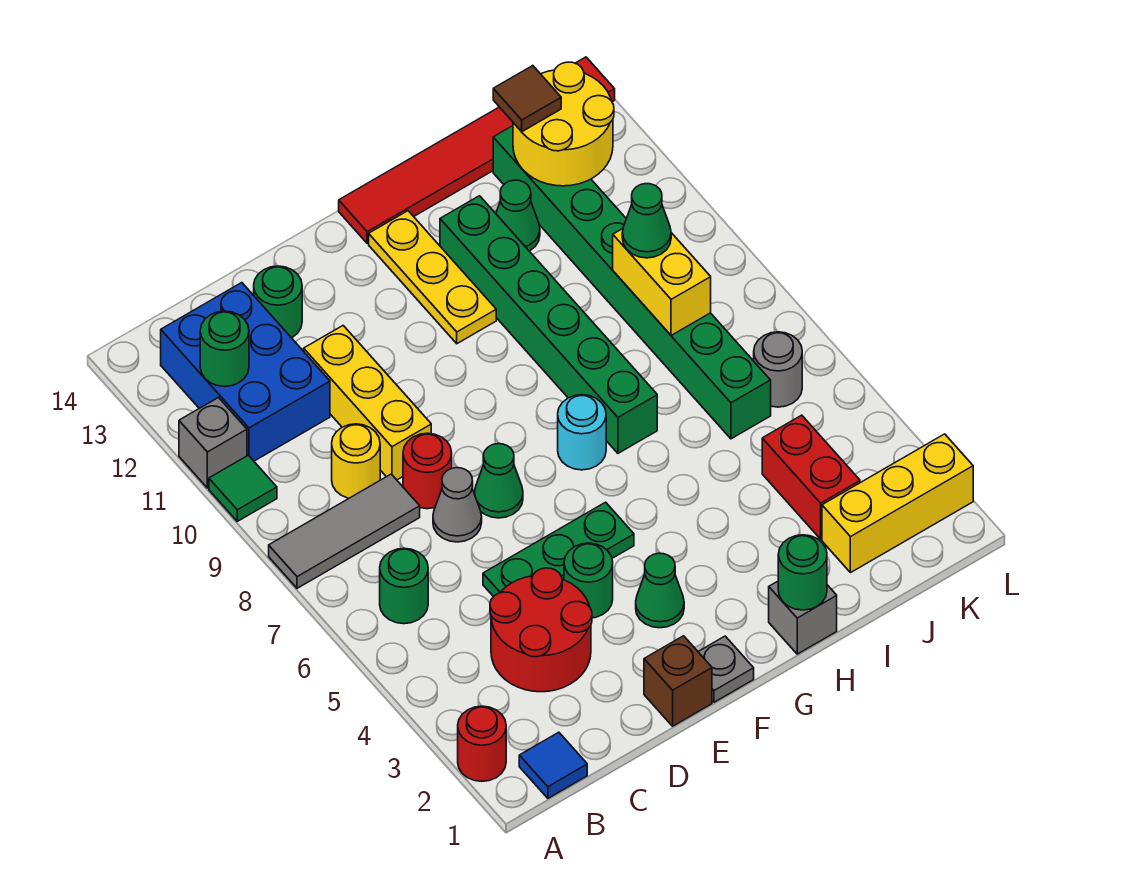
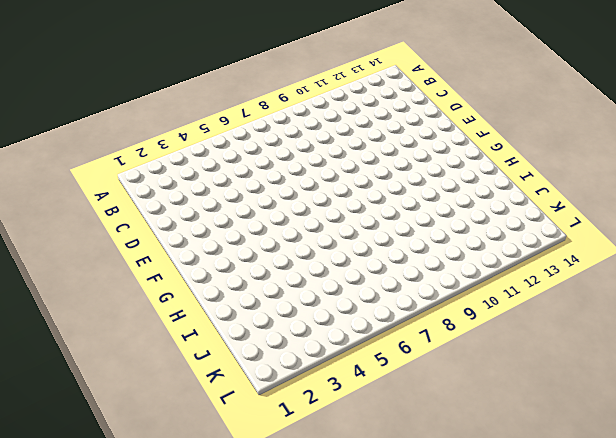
none -> red 1x1 round brick [458,706,506,781]
none -> grey 1x3 tile [269,474,420,588]
none -> green 1x1 tile [209,455,277,521]
none -> grey 1x1 brick [179,398,247,488]

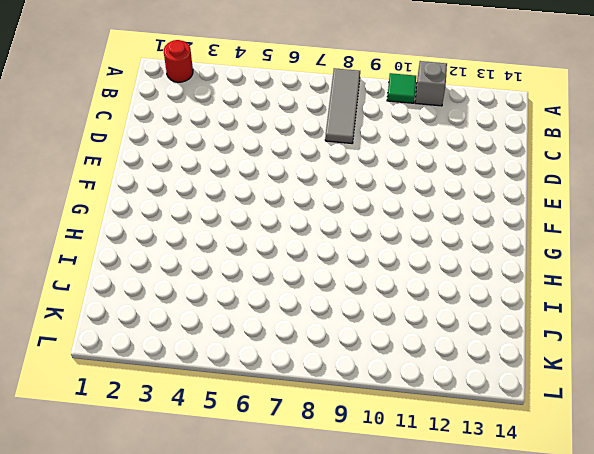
none -> blue 1x1 tile [519,732,587,798]
none -> green 1x1 round brick [380,548,428,624]
none -> blue 2x3 brick [161,283,330,461]
none -> red 2x2 round brick [490,568,592,692]

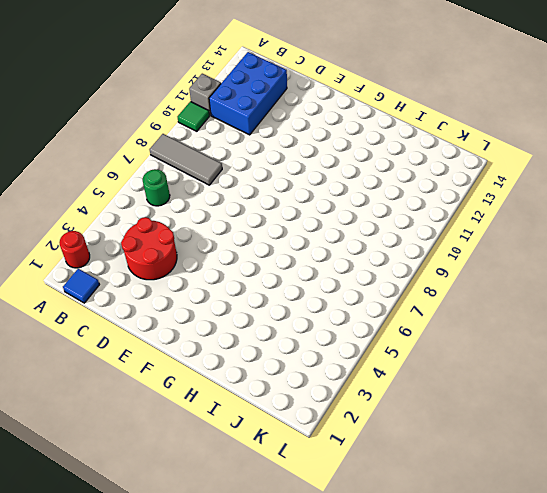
none -> yellow 1x1 round brick [332,424,380,498]
none -> green 1x3 plate [483,502,634,597]
none -> grey 1x1 cone [433,468,482,542]
none -> red 1x1 round brick [403,433,452,509]

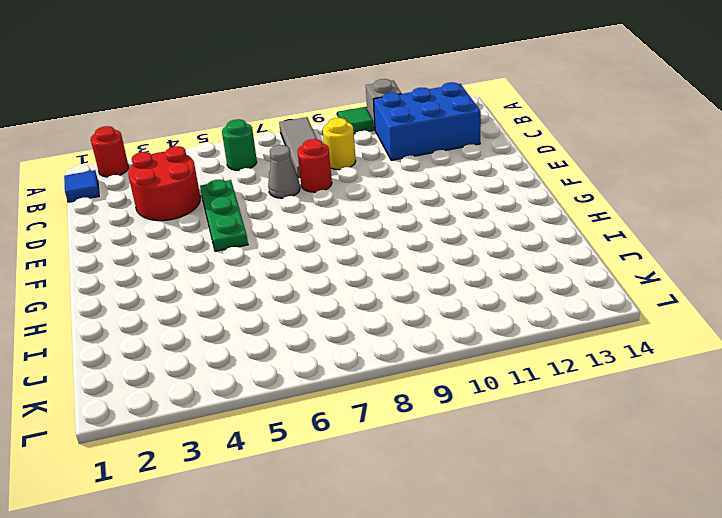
none -> yellow 1x3 brick [304,326,431,480]
none -> green 1x1 round brick [254,266,302,338]
none -> brown 1x1 brick [644,636,712,726]
none -> green 1x1 round brick [564,543,613,618]

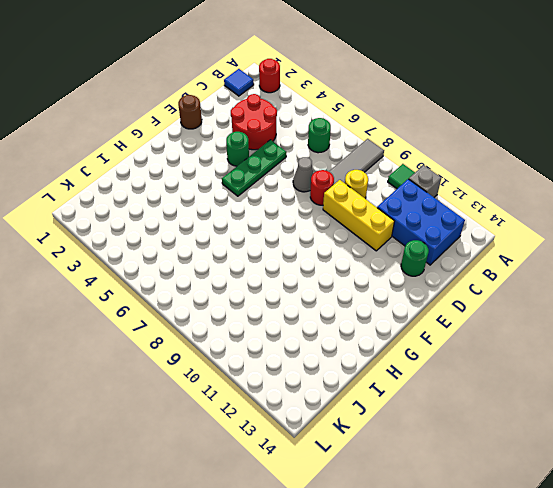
brown 1x1 round brick [178,95,202,129] -> brown 1x1 brick [644,636,712,726]
none -> green 1x1 cone [474,444,523,518]
none -> grey 1x1 plate [698,636,754,702]
none -> green 1x1 cone [636,553,684,628]
none -> cyan 1x1 round brick [558,395,606,470]

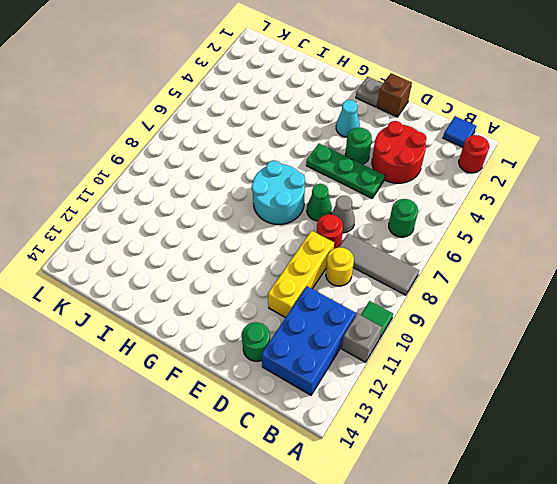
cyan 1x1 cone [336,100,360,137] -> green 1x1 cone [636,553,684,628]
cyan 2x2 round brick [252,161,305,224] -> cyan 1x1 round brick [558,395,606,470]
none -> yellow 1x3 plate [369,211,496,344]
none -> red 1x6 tile [339,57,615,243]
none -> grey 1x1 brick [769,581,837,654]
none -> green 1x6 brick [440,196,657,453]

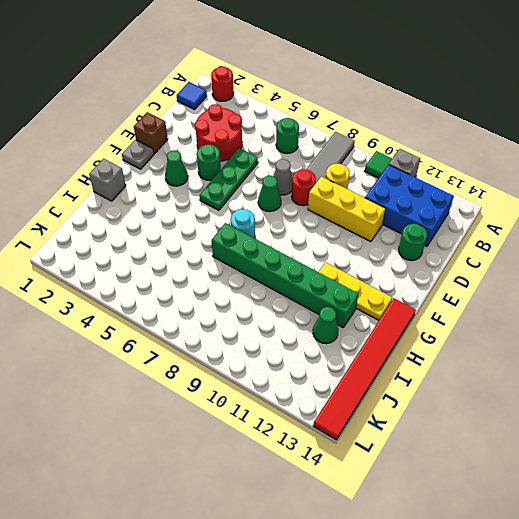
none -> yellow 1x3 brick [822,434,973,573]
none -> red 1x2 brick [762,415,860,539]
none -> green 1x8 brick [493,126,771,439]
none -> grey 1x1 round brick [754,332,802,407]

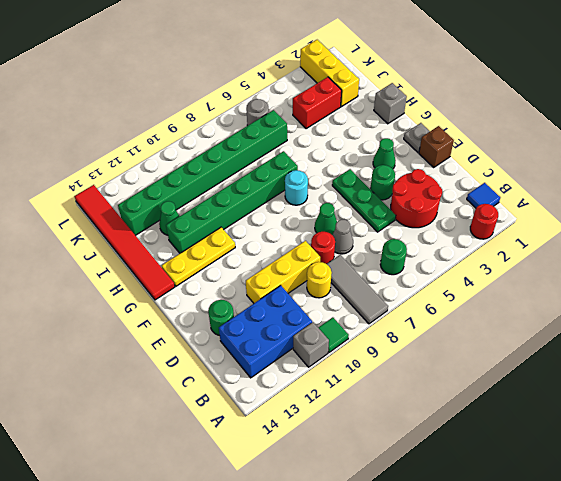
none -> green 1x1 round brick [200,311,249,386]
none -> green 1x1 round brick [778,535,827,610]
none -> yellow 1x2 brick [613,229,711,335]
none -> yellow 2x2 round brick [513,62,614,186]

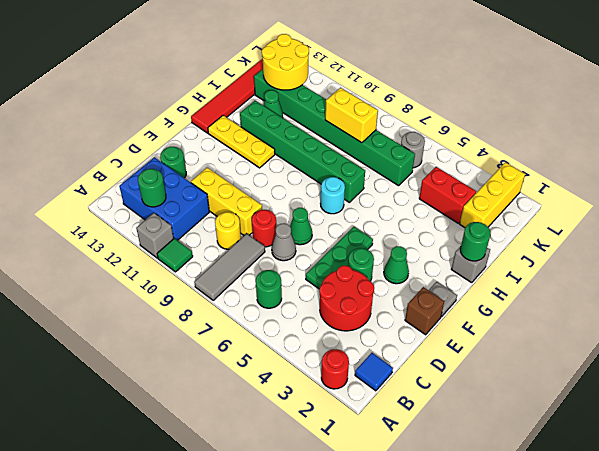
none -> green 1x1 cone [622,184,671,258]
none -> brown 1x1 tile [493,66,561,132]

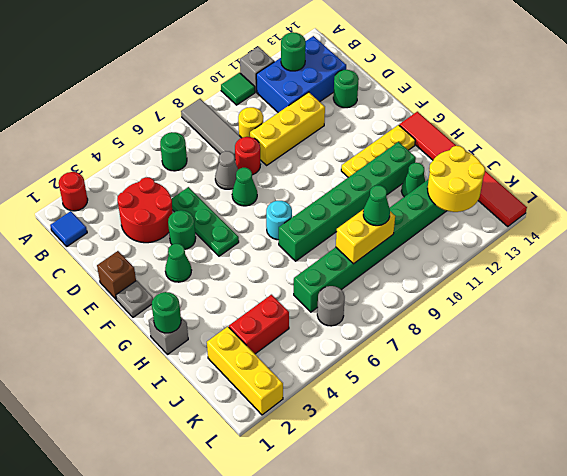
none -> brown 1x1 tile [493,66,561,132]

